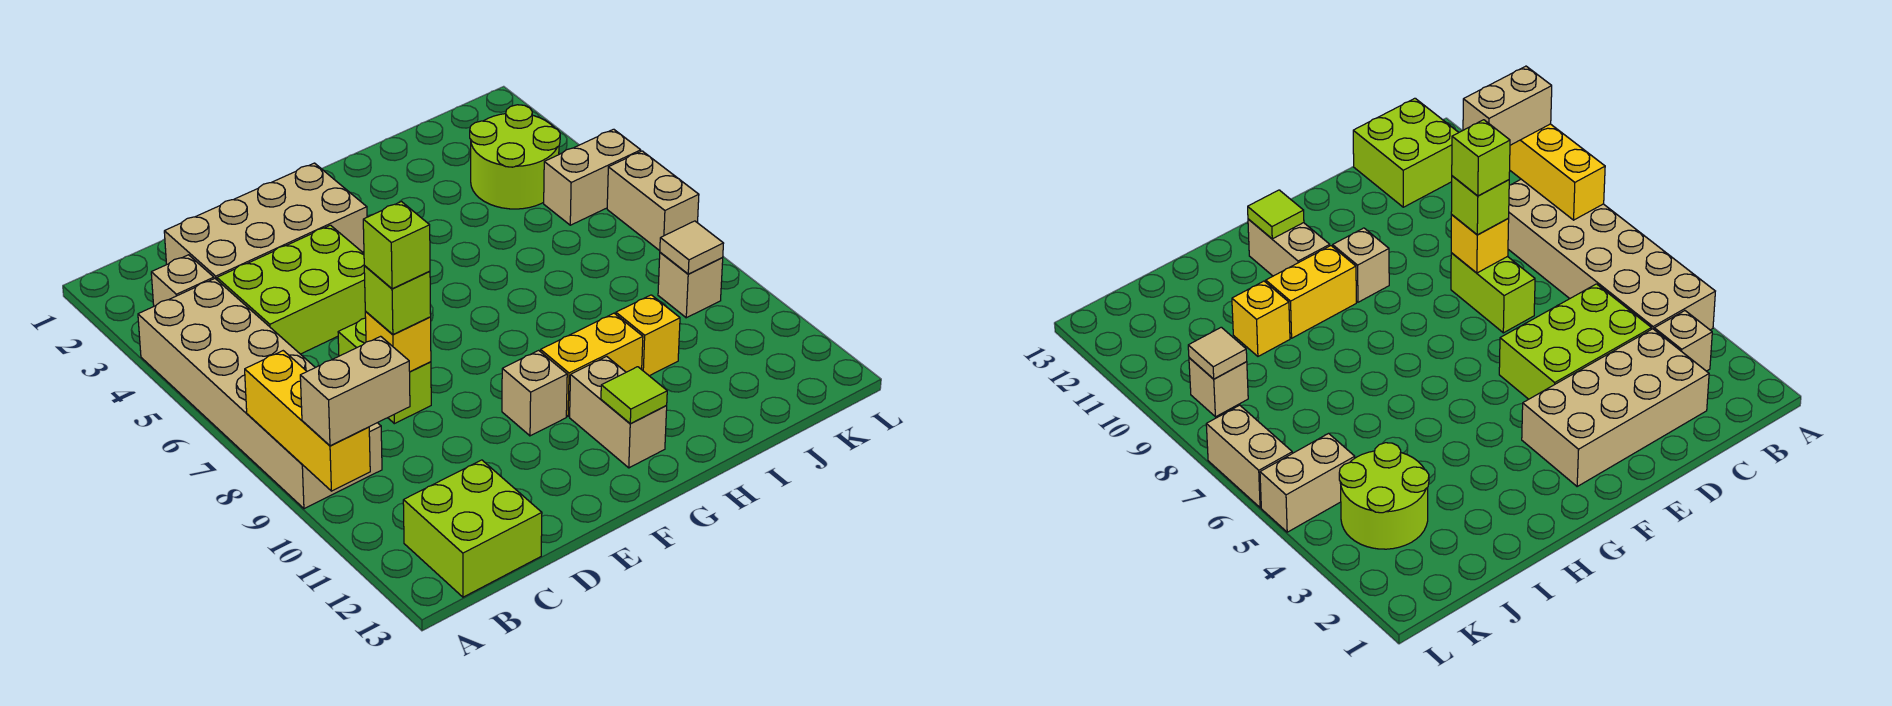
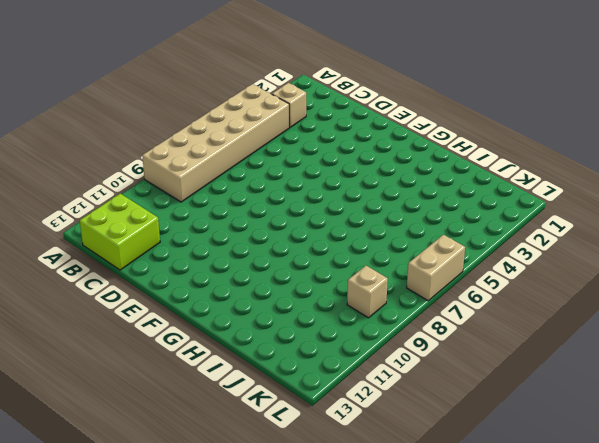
none -> tan 2x4 brick [164,163,367,280]
none -> lime 2x3 brick [217,225,366,354]
none -> lime 1x2 brick [338,318,431,424]

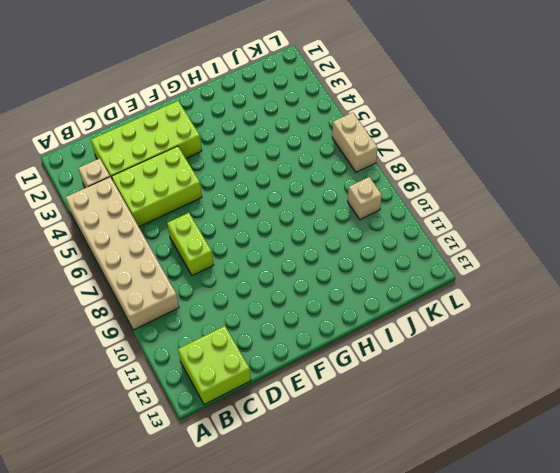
lime 2x4 brick [91,101,202,179] -> tan 2x4 brick [164,163,367,280]
none -> tan 1x1 brick [502,350,567,436]
none -> yellow 1x2 brick [541,313,643,416]
none -> tan 1x2 brick [570,356,667,468]

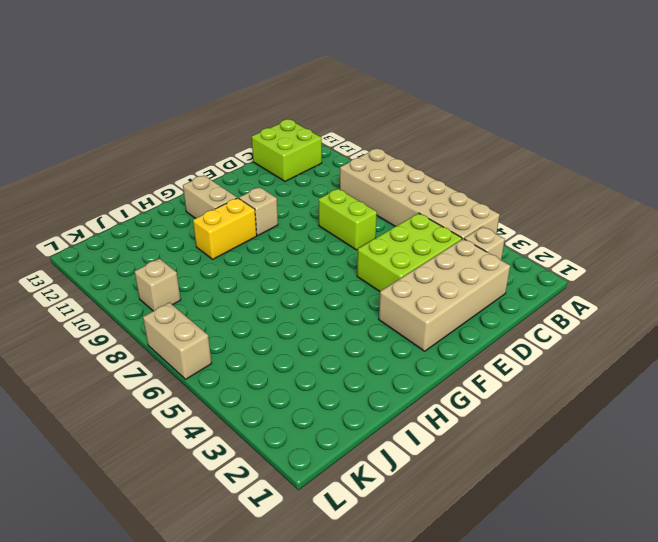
none -> yellow 1x1 brick [616,295,680,376]
none -> lime 2x2 round brick [470,105,560,209]
none -> tan 1x2 brick [544,129,641,225]

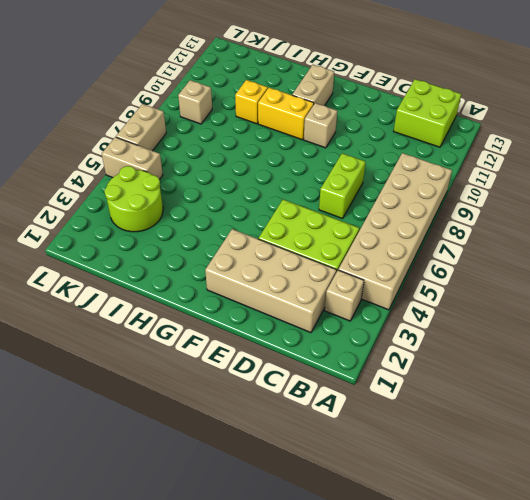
none -> yellow 1x3 brick [245,351,370,491]
none -> yellow 1x1 brick [365,312,431,371]
none -> lime 1x1 tile [601,367,667,424]

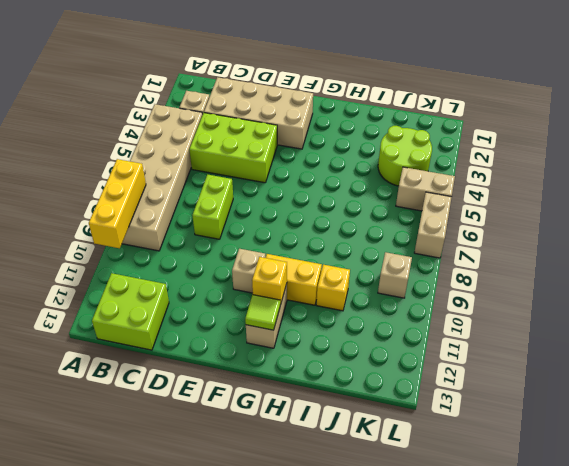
yellow 1x1 brick [252,257,287,305] -> yellow 1x1 brick moved to [365,312,431,371]
none -> tan 1x1 tile [660,221,724,274]
none -> tan 1x2 brick [300,336,410,446]
none -> lime 1x1 brick [364,266,431,334]

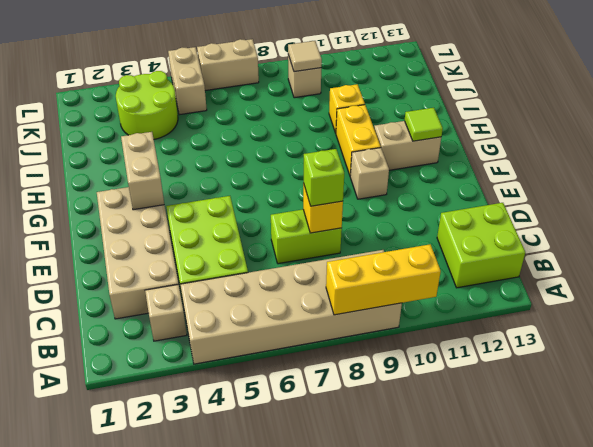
tan 1x2 brick [121,132,164,210] -> tan 1x2 brick moved to [300,336,410,446]
none -> lime 1x1 brick [363,202,430,289]

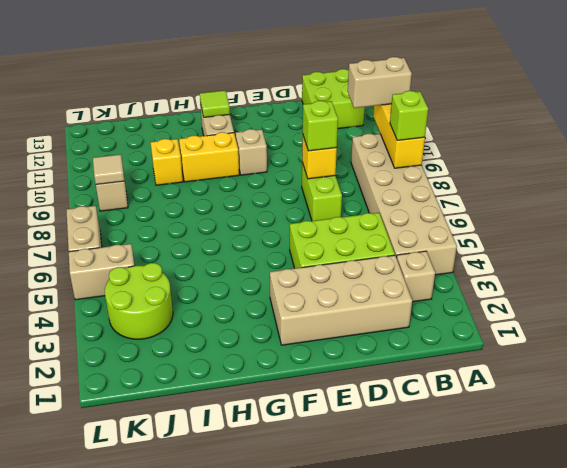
lime 1x1 brick [390,91,428,140] -> lime 1x1 brick moved to [363,202,430,289]

